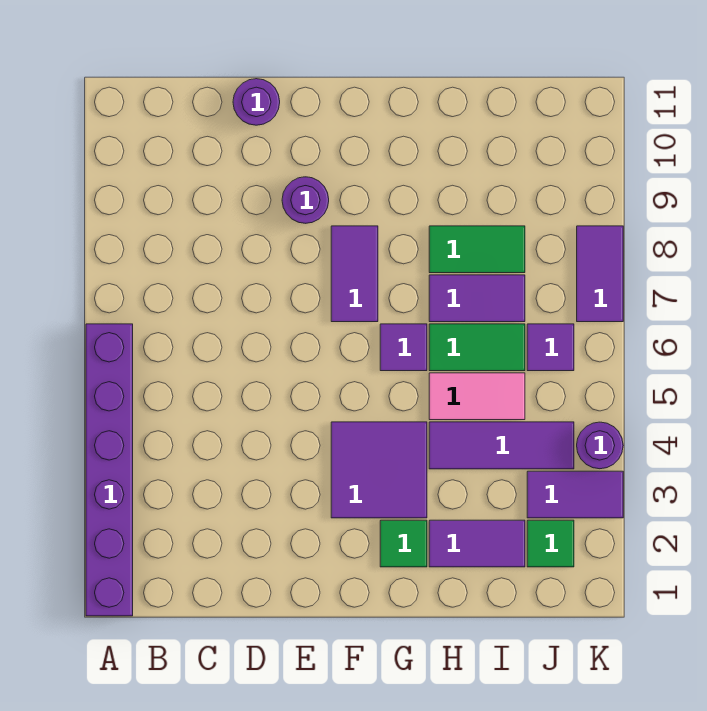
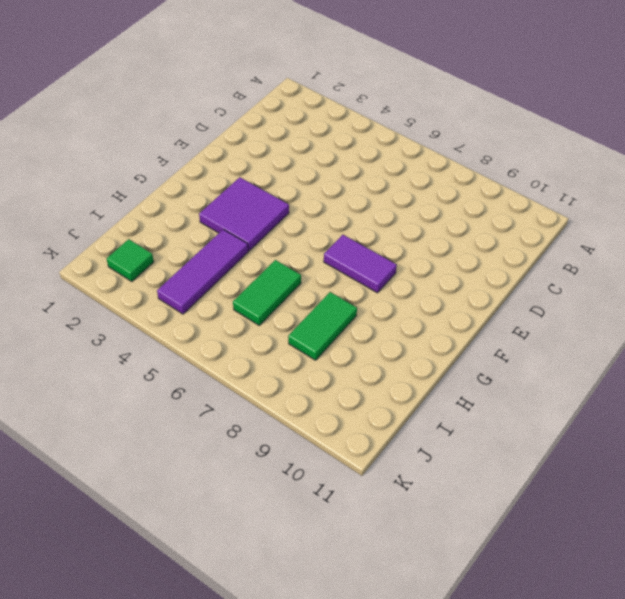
none -> purple 1x6 brick [86,324,133,616]
none -> purple 1x1 round brick [233,79,280,125]
none -> purple 1x1 round brick [282,177,329,223]

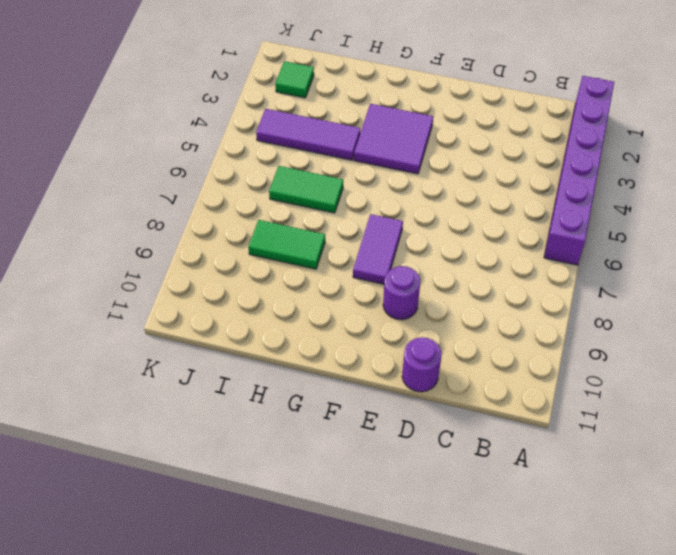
none -> green 1x1 tile [380,520,427,567]
none -> purple 1x1 tile [380,324,427,371]
none -> purple 1x2 tile [429,520,525,567]

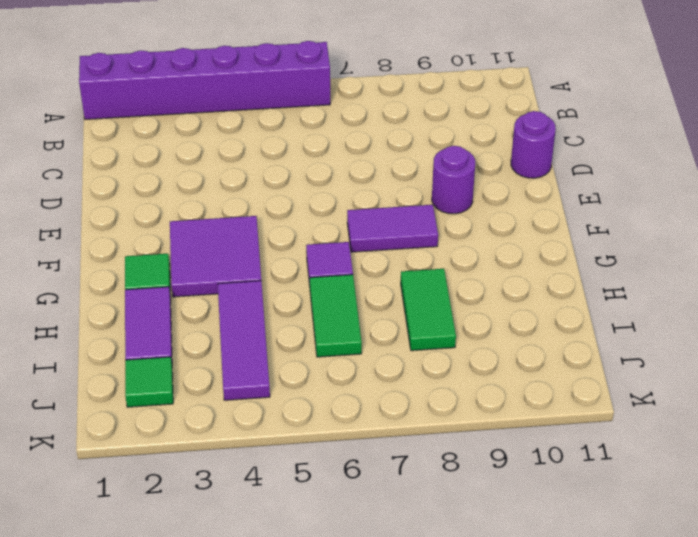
none -> pink 1x2 tile [429,373,525,420]
none -> purple 1x2 tile [429,275,525,322]
none -> purple 1x2 tile [527,471,623,518]

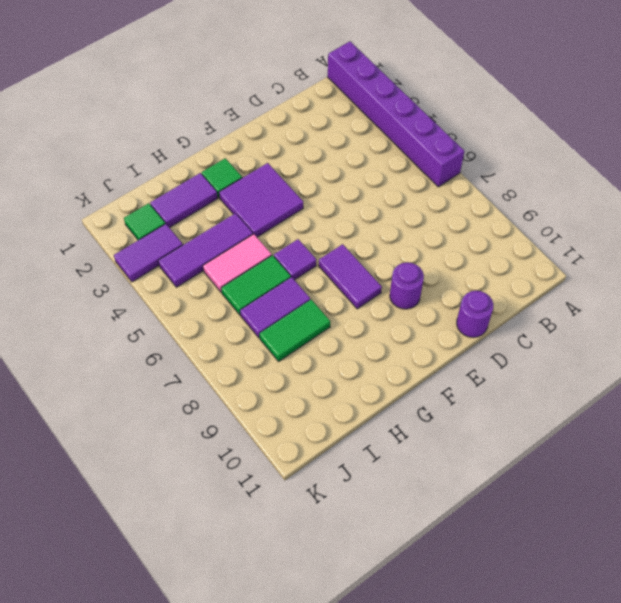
none -> purple 1x1 tile [527,324,574,371]
none -> purple 1x1 round brick [577,422,623,469]
none -> purple 1x2 tile [577,226,623,322]

